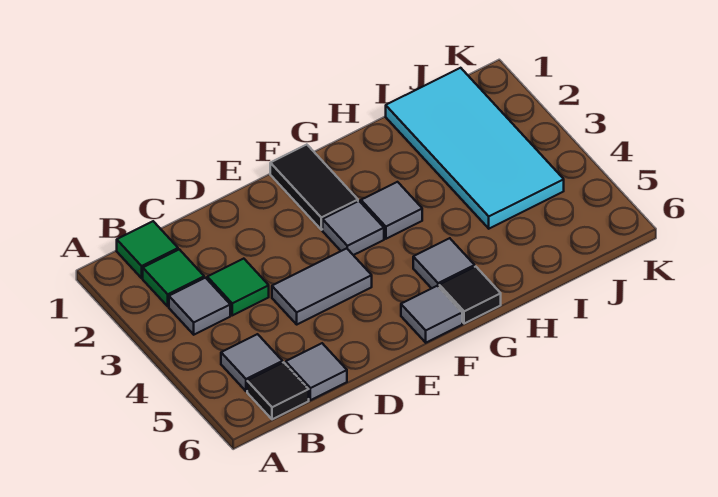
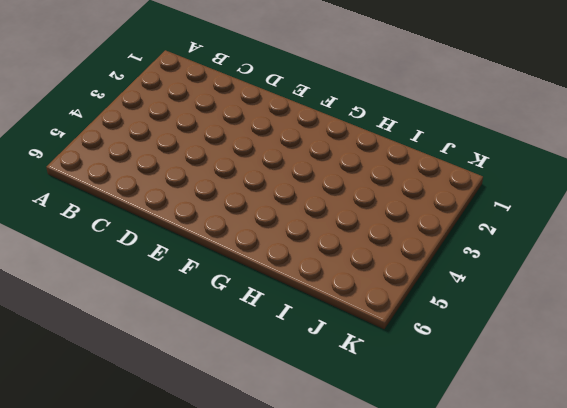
none -> green 1x1 tile [117,221,178,278]
none -> green 1x1 tile [143,249,204,306]
none -> grey 1x1 tile [169,278,230,335]

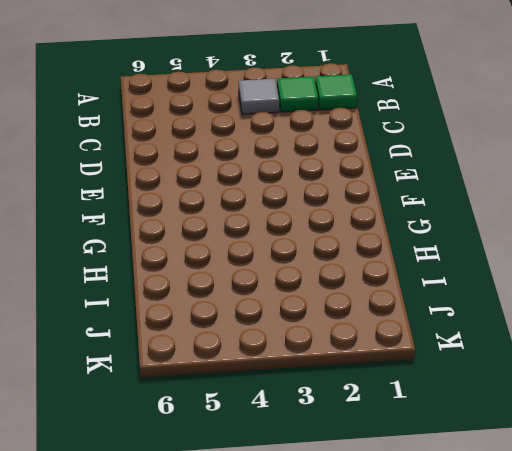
none -> grey 1x1 tile [221,334,283,391]
none -> black 1x1 tile [247,362,309,419]
none -> green 1x1 tile [207,259,269,315]

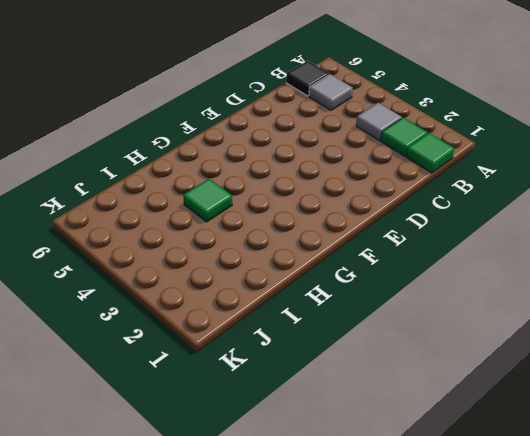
green 1x1 tile [183,179,232,222] -> green 1x1 tile moved to [207,259,269,315]
none -> grey 1x1 tile [286,343,347,400]
none -> grey 1x2 tile [272,248,372,324]
none -> black 1x2 tile [270,145,358,230]

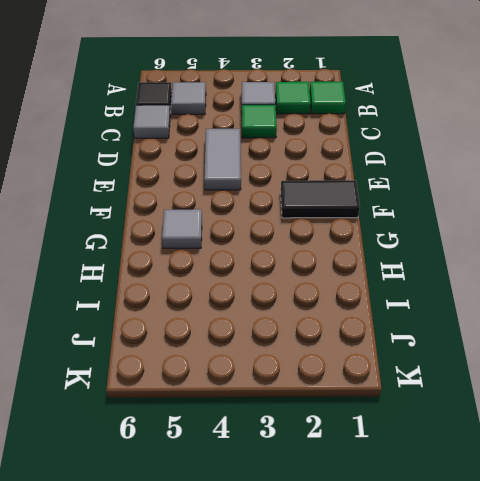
none -> grey 1x1 tile [323,201,384,255]
none -> grey 1x1 tile [401,286,462,343]
none -> grey 1x1 tile [361,182,422,239]

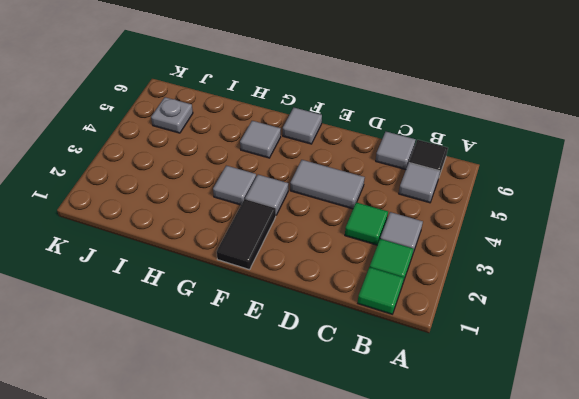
grey 1x1 plate [151,97,193,133] -> none
none -> black 1x1 tile [439,267,501,324]
none -> cyan 2x4 tile [386,68,564,229]

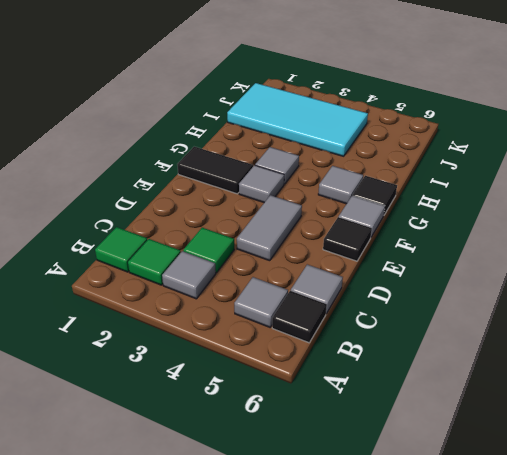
black 1x1 tile [323,217,372,261] -> none

